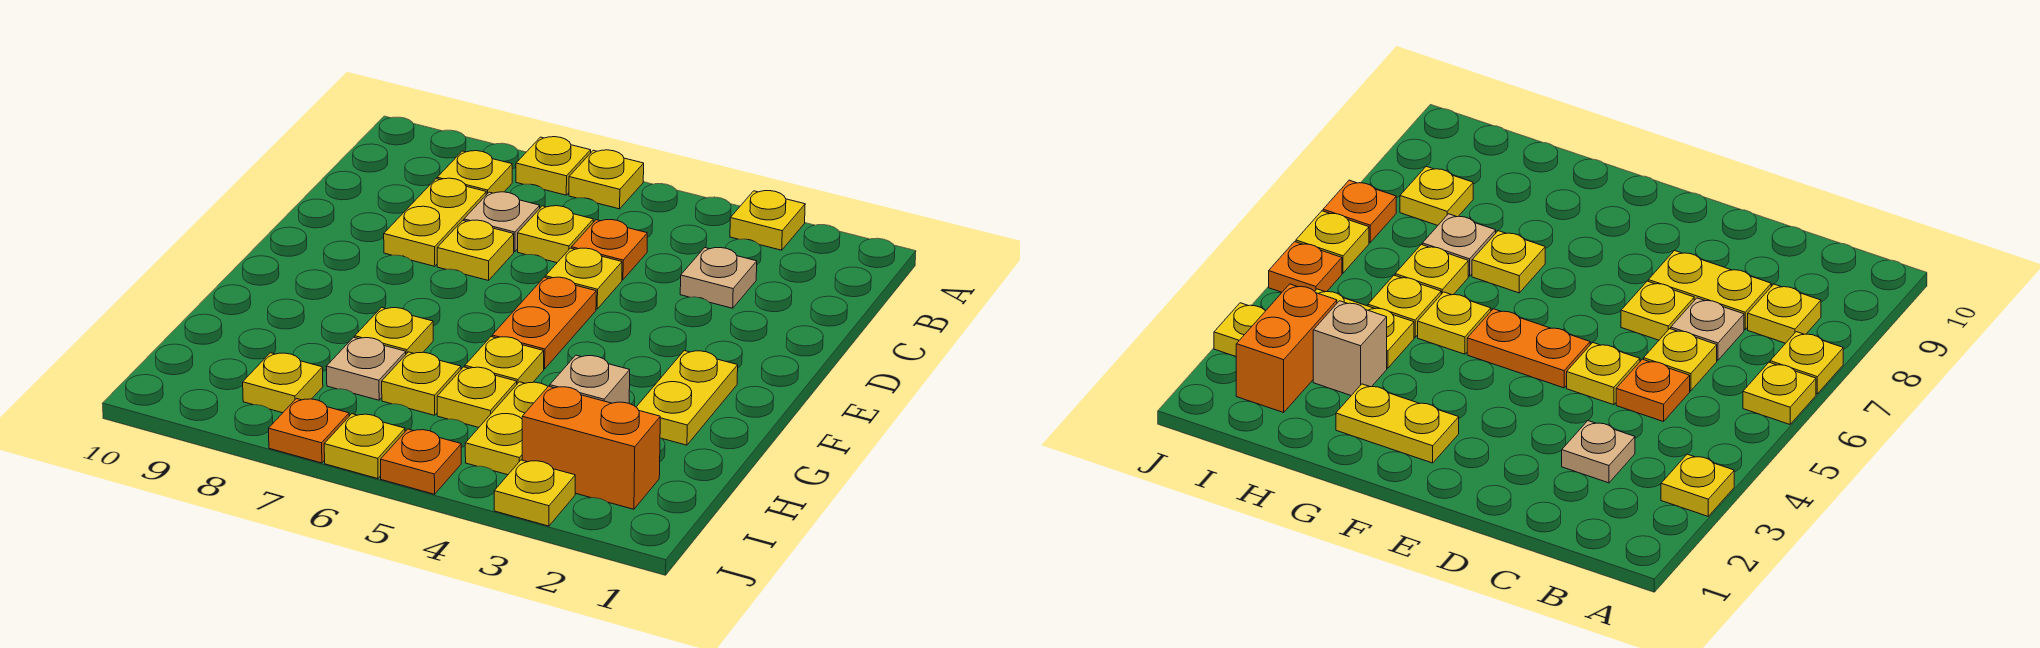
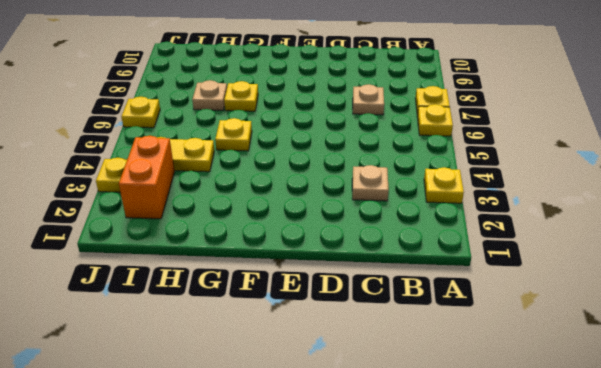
none -> yellow 1x1 plate [437,151,512,195]
none -> orange 1x1 plate [572,220,647,280]
none -> yellow 1x1 plate [518,206,593,263]

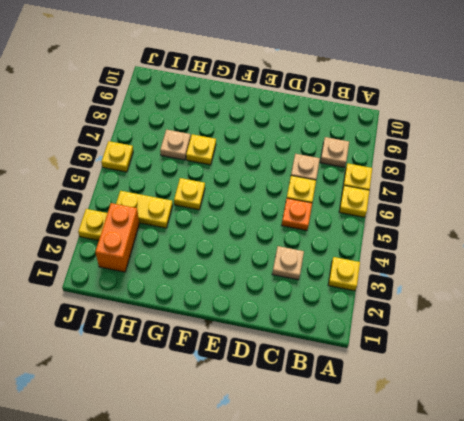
tan 1x1 plate [320,137,349,167] -> yellow 1x1 plate [437,151,512,195]
none -> yellow 1x2 plate [384,178,486,266]
none -> yellow 1x1 plate [545,248,622,309]
none -> yellow 1x1 plate [437,220,514,281]

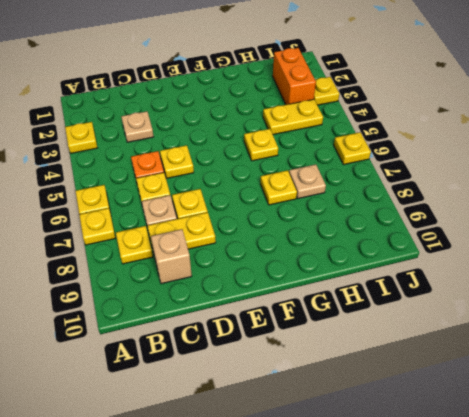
tan 1x1 brick [151,229,192,284] -> tan 1x1 brick moved to [550,355,630,403]
none -> orange 1x2 plate [492,277,596,369]
none -> yellow 1x2 plate [636,351,738,445]
none -> yellow 1x1 plate [437,367,517,427]

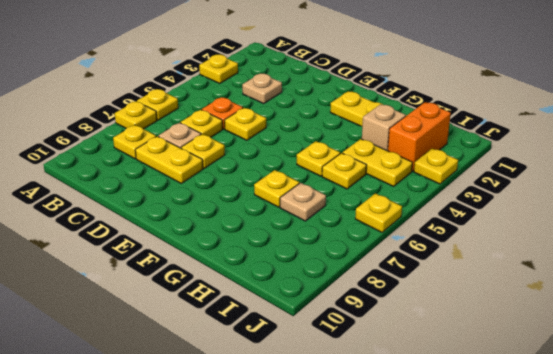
none -> orange 1x2 plate [492,277,596,369]
none -> yellow 1x1 plate [382,352,461,415]
none -> yellow 1x1 plate [243,353,323,413]

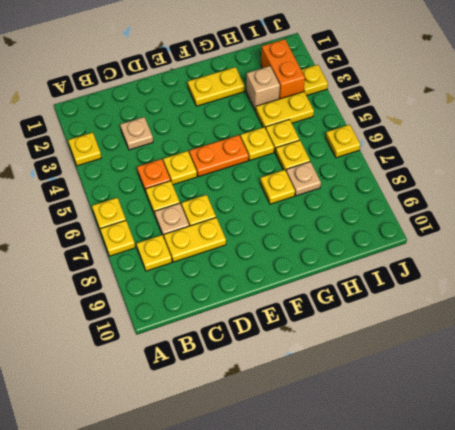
none -> yellow 1x1 plate [243,353,323,413]
none -> orange 1x1 plate [381,429,461,494]
none -> orange 1x1 plate [269,399,349,463]

